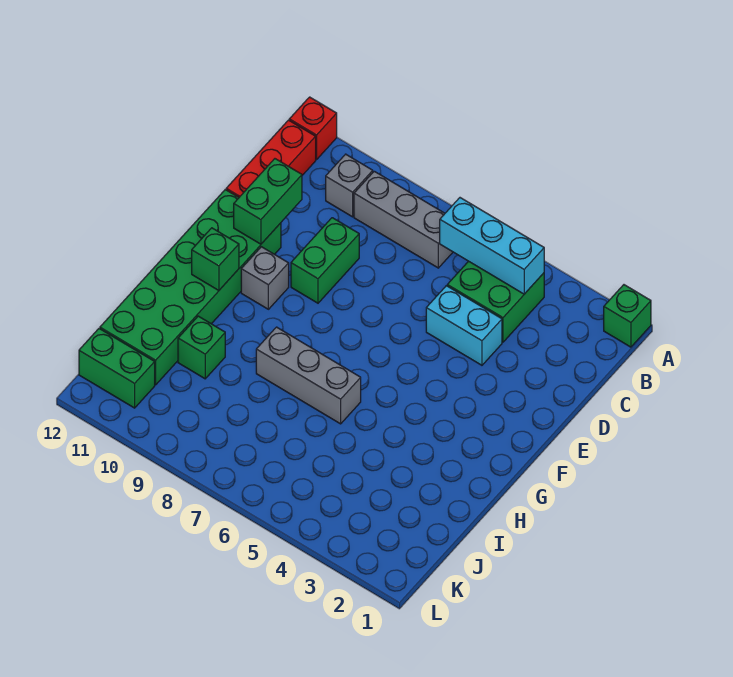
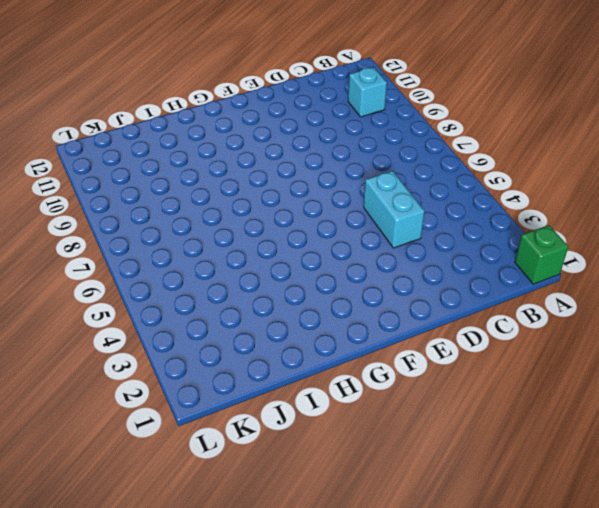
cyan 1x1 brick [348,67,387,117] -> grey 1x1 brick [326,154,373,217]
none -> red 1x1 brick [289,97,337,160]
none -> green 2x2 brick [447,261,544,342]
none -> grey 1x3 brick [354,171,453,268]

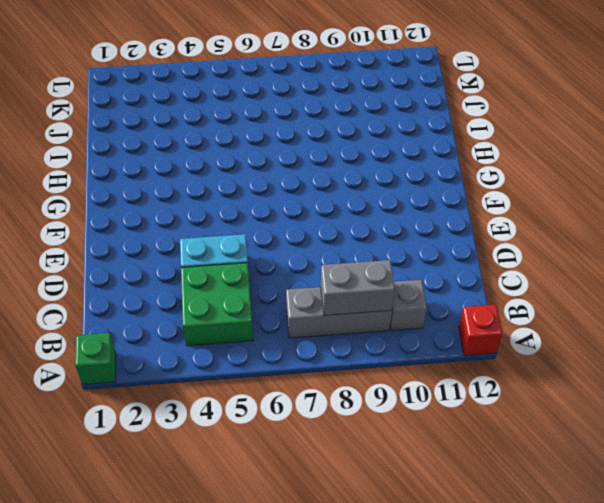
grey 1x2 brick [321,260,395,315] -> none
none -> red 1x3 brick [226,120,316,197]
none -> green 1x2 brick [291,218,359,303]
none -> green 2x6 brick [100,190,281,385]

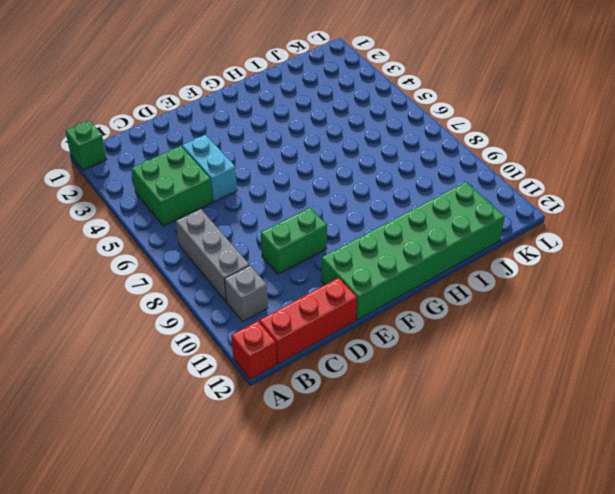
none -> grey 1x1 brick [241,247,289,309]
none -> grey 1x3 brick [256,327,361,424]
none -> green 1x1 brick [178,316,225,379]

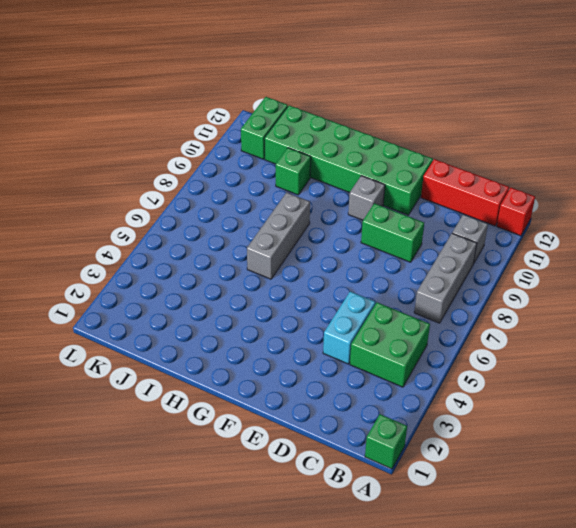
none -> cyan 1x3 brick [440,198,544,294]
none -> green 1x2 brick [234,159,302,244]
none -> green 1x1 brick [192,228,239,291]

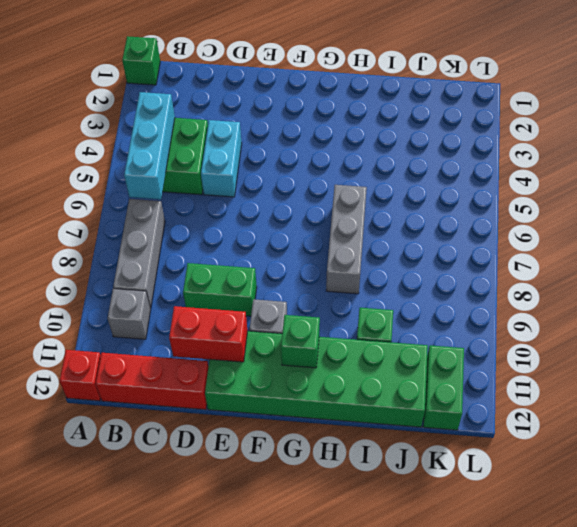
red 1x2 brick [169,306,247,362] -> green 1x2 brick [234,159,302,244]

